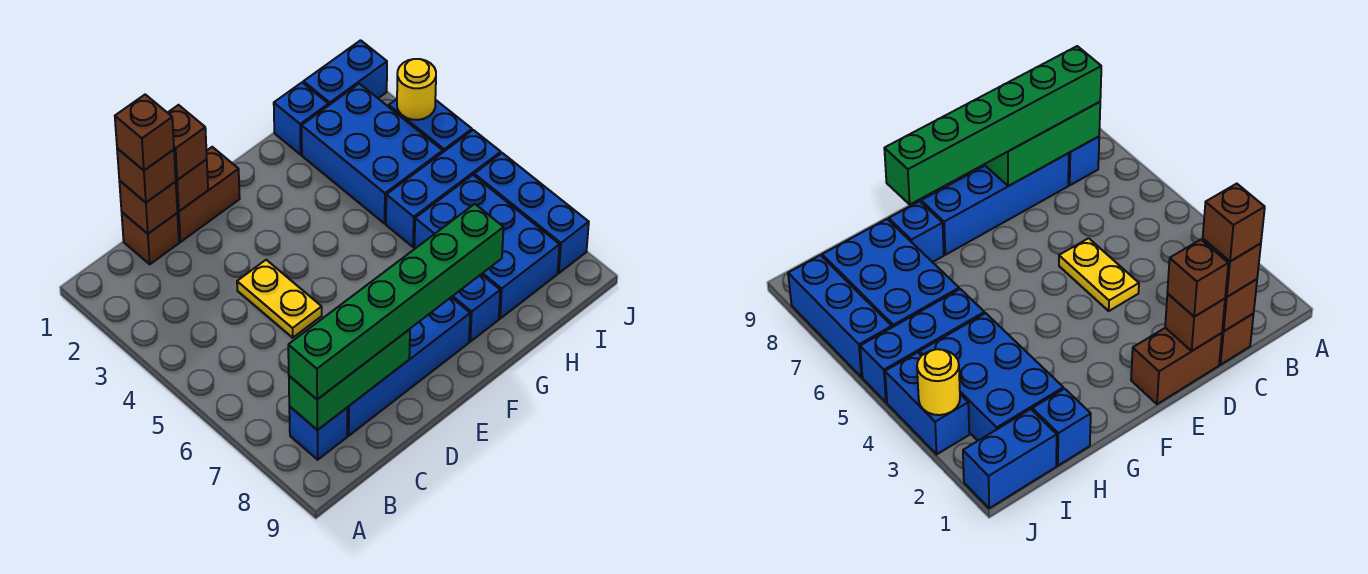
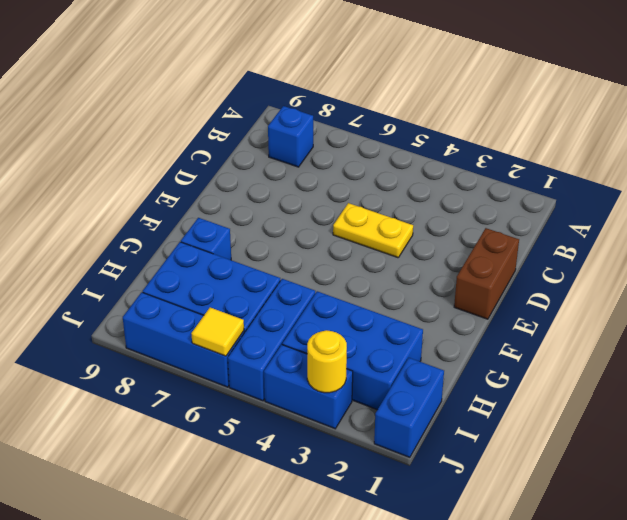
yellow 1x1 tile [191,307,244,356] -> none
none -> brown 1x1 brick [122,212,179,264]
none -> blue 1x4 brick [347,297,470,436]
none -> blue 1x1 brick [274,83,328,155]

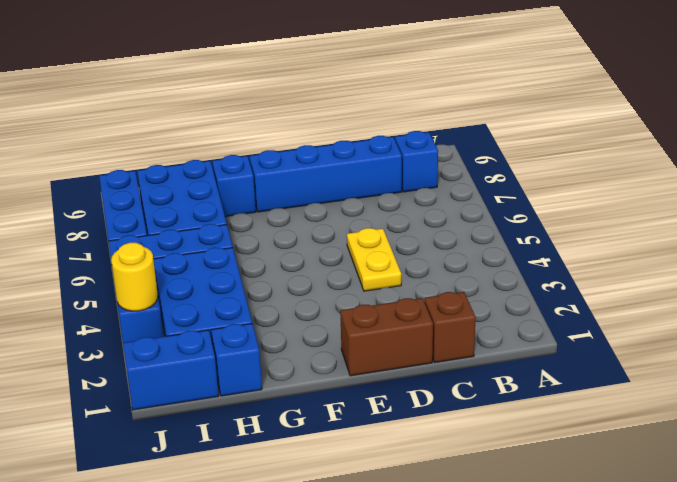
none -> green 1x3 brick [289,329,410,430]
none -> brown 1x1 brick [119,180,177,234]
none -> brown 1x1 brick [175,159,208,211]

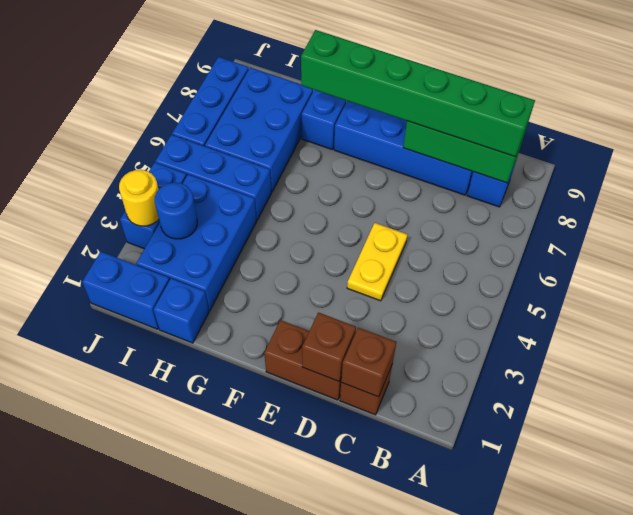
blue 1x1 round brick [155,183,197,239] -> none
none -> brown 1x1 brick [117,149,176,202]
none -> brown 1x1 brick [168,105,207,180]
none -> brown 1x1 brick [115,94,174,170]

